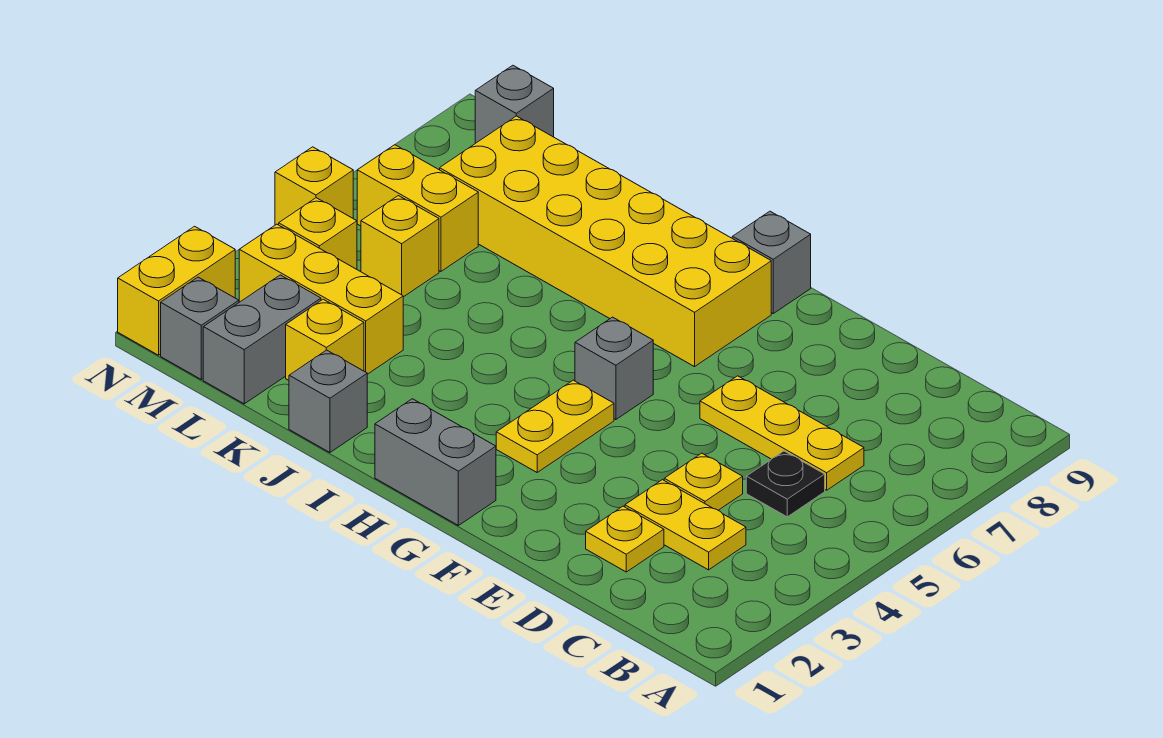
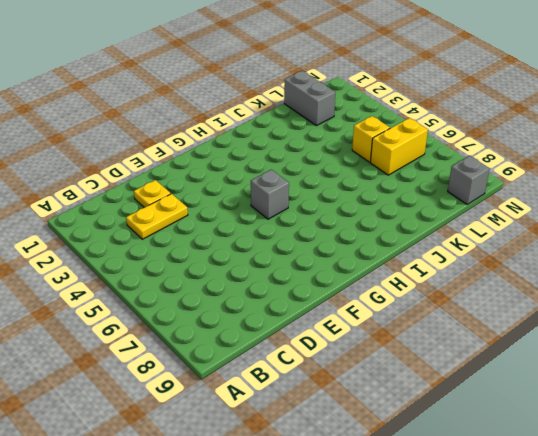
none -> black 1x1 plate [746,451,825,517]
none -> yellow 1x3 plate [700,376,864,490]
none -> yellow 1x1 plate [664,453,743,510]

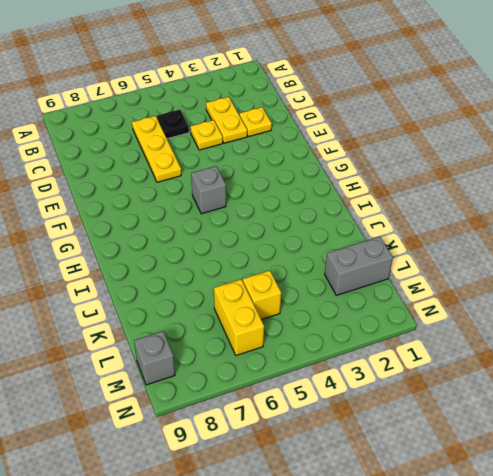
none -> grey 1x2 brick [375,399,496,525]
none -> yellow 1x2 plate [496,380,614,472]
none -> yellow 2x6 brick [440,116,771,367]

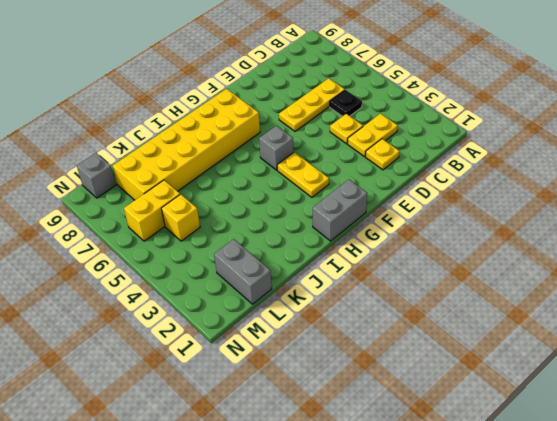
none -> grey 1x1 brick [732,211,811,313]
none -> grey 1x1 brick [289,350,367,452]
none -> yellow 1x1 brick [286,299,364,380]

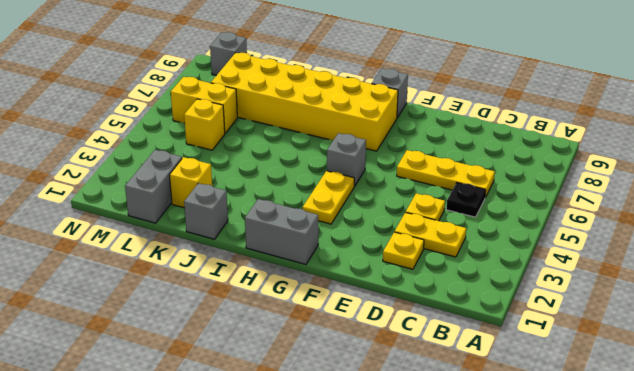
none -> yellow 1x3 brick [239,224,403,374]
none -> grey 1x1 brick [161,277,239,379]
none -> yellow 1x1 brick [279,198,357,269]

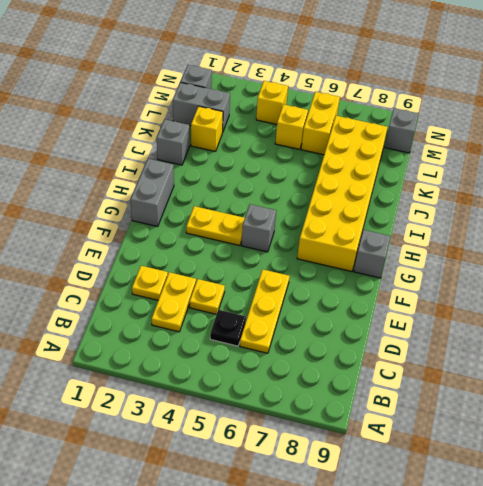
none -> yellow 1x3 brick [239,224,403,374]
none -> yellow 1x2 brick [118,226,235,355]
none -> yellow 1x1 brick [275,147,353,225]

